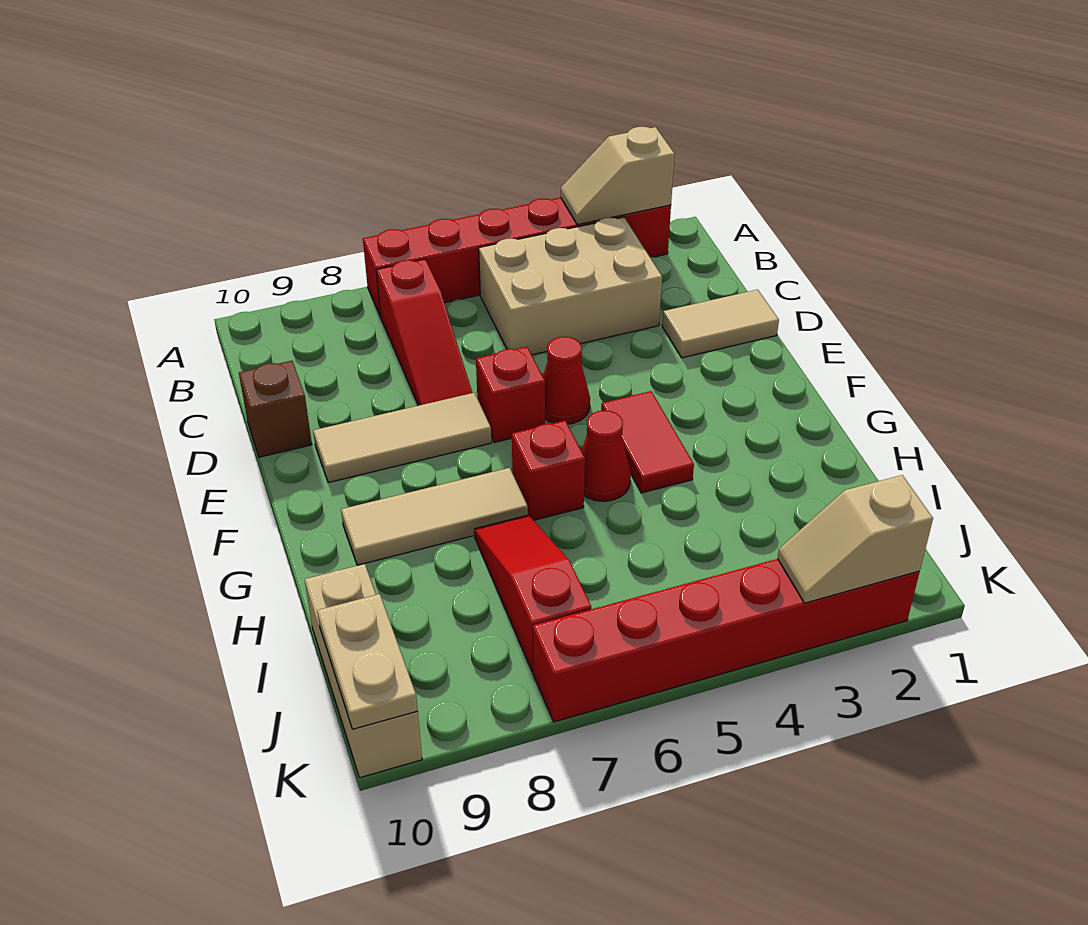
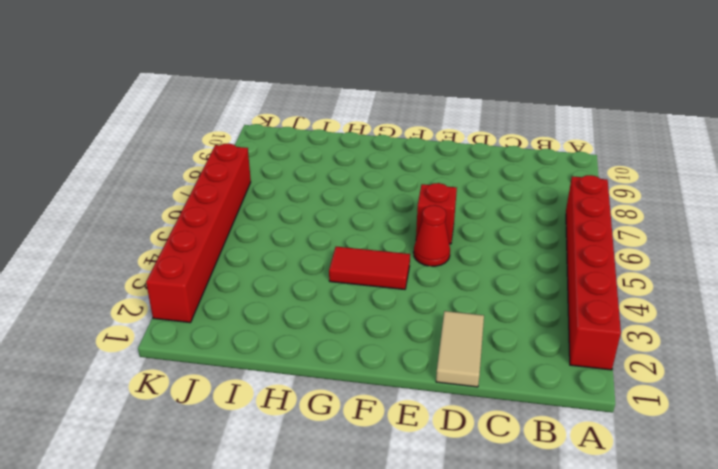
none -> tan 2x3 brick [479,217,662,355]
none -> red 1x3 slope [376,259,472,406]
none -> brown 1x1 brick [239,361,312,457]

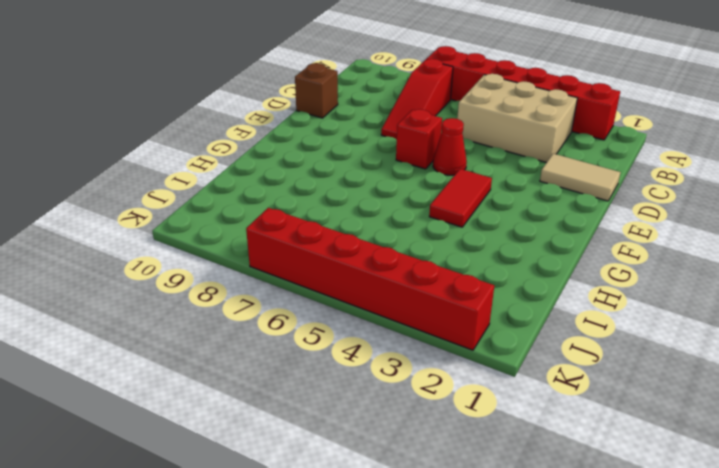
none -> tan 1x3 tile [313,393,491,483]
none -> red 1x1 cone [582,410,631,501]
none -> red 1x1 brick [512,421,585,520]

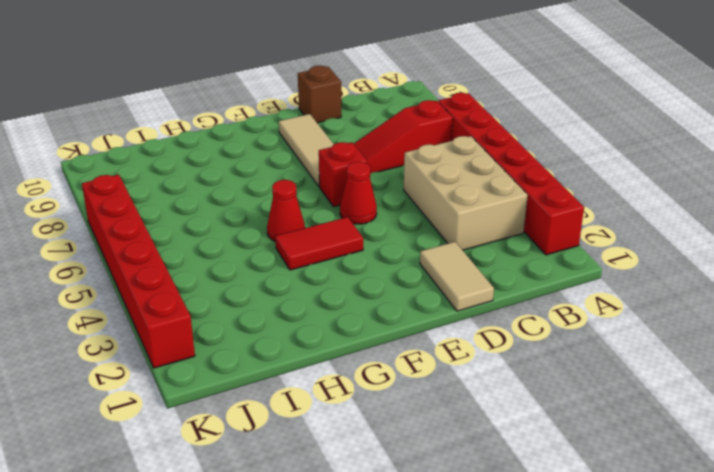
none -> red 1x1 brick [512,421,585,520]
none -> tan 1x3 tile [341,468,528,565]
none -> red 1x3 slope [474,515,591,672]

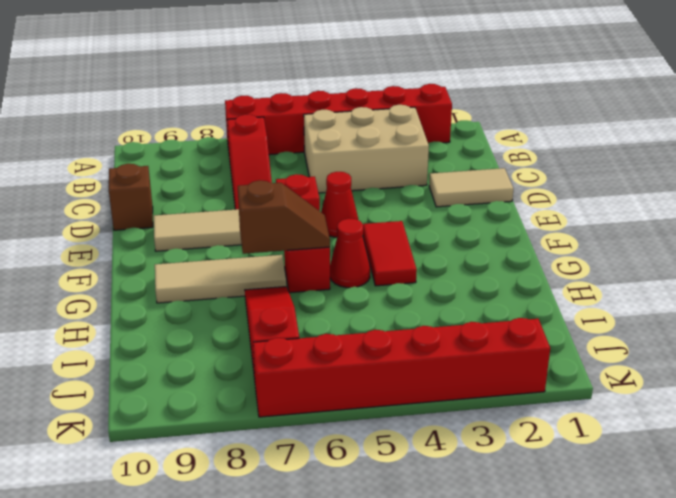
brown 1x2 slope [238,180,330,254] -> none
none -> tan 1x3 brick [305,564,422,778]
none -> tan 1x2 slope [561,127,675,225]
none -> tan 1x2 plate [317,594,418,729]

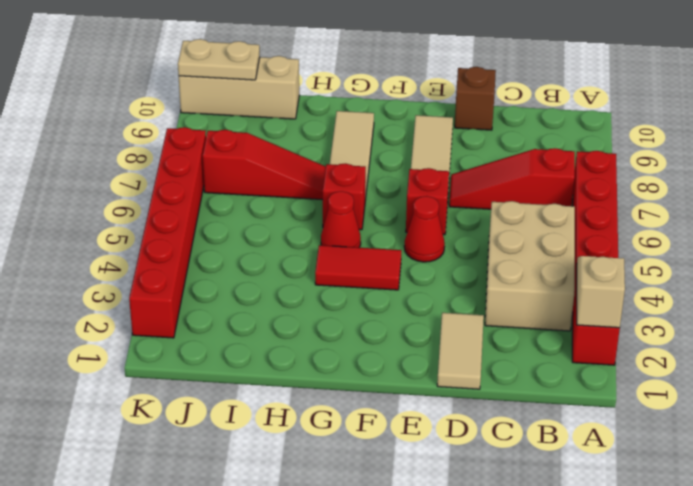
none -> tan 1x2 slope [778,475,933,603]

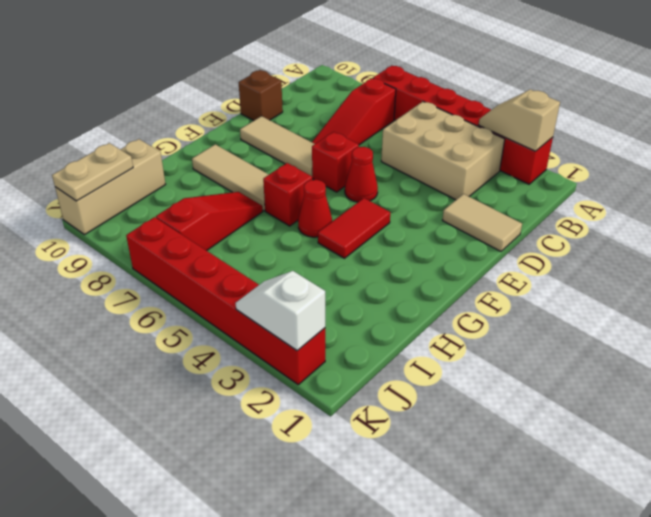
white 1x2 slope [236,271,325,351] -> tan 1x2 slope [778,475,933,603]

